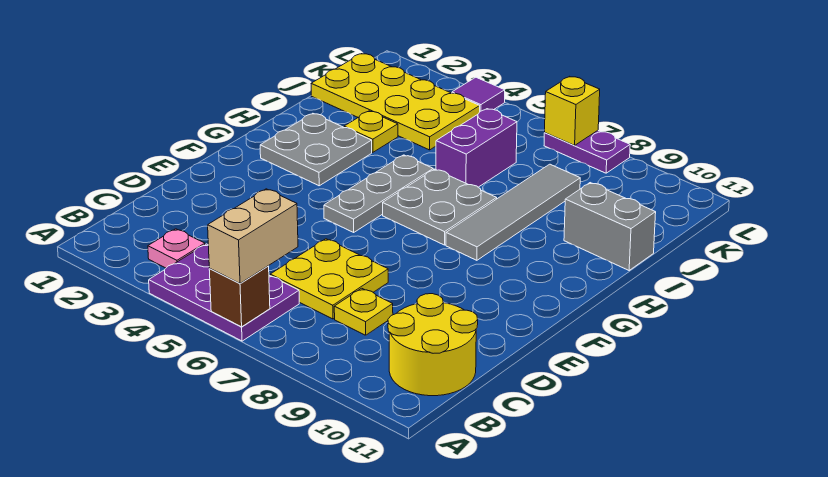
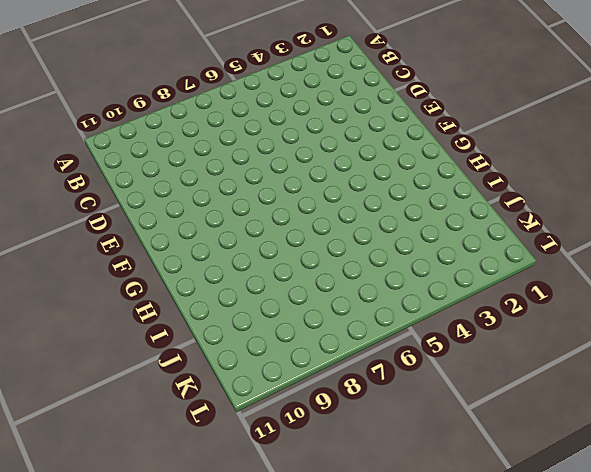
none -> purple 2x3 plate [149,244,299,341]
none -> pink 1x1 plate [148,229,205,268]
none -> yellow 2x2 round brick [388,294,478,396]

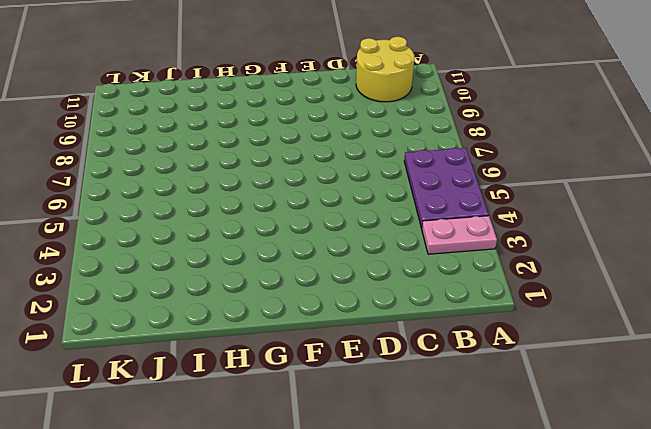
pink 1x2 plate [422,216,497,254] -> pink 1x1 plate [148,229,205,268]
none -> yellow 2x2 plate [270,239,388,319]
none -> yellow 1x1 plate [334,288,393,335]
none -> grey 1x3 plate [324,155,433,232]

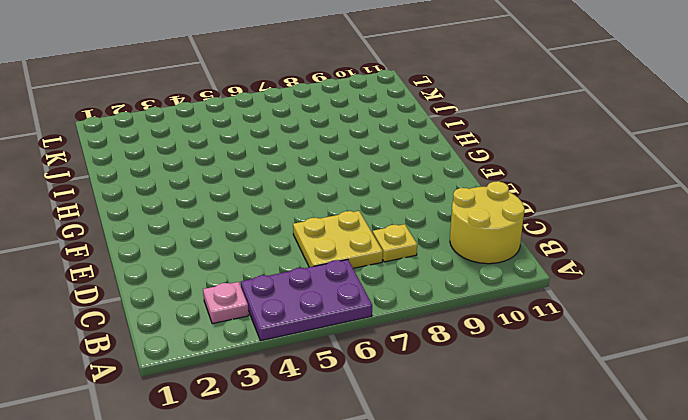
none -> grey 1x3 plate [324,155,433,232]
none -> grey 2x2 plate [260,113,372,186]
none -> grey 2x2 plate [383,169,497,245]

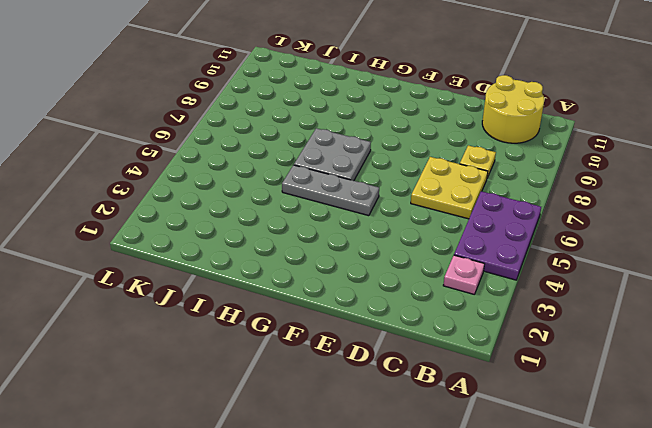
none -> grey 2x2 plate [260,113,372,186]
none -> grey 1x4 tile [446,164,580,260]
none -> yellow 1x1 plate [344,111,398,152]

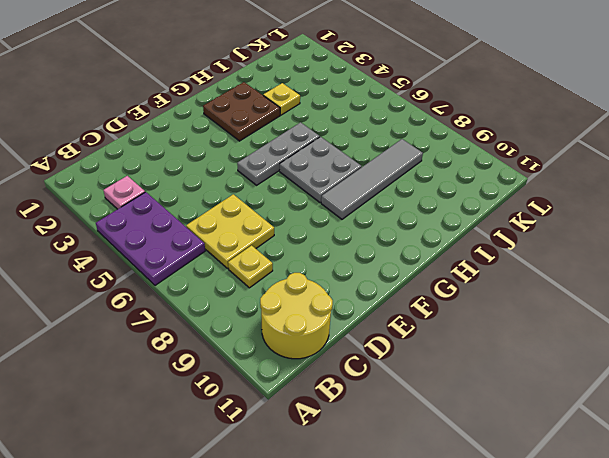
brown 2x2 plate [203,82,280,141] -> grey 2x2 plate [260,113,372,186]
none -> purple 1x2 brick [436,109,517,187]
none -> grey 1x2 brick [564,183,656,270]
none -> yellow 2x4 plate [311,54,480,150]

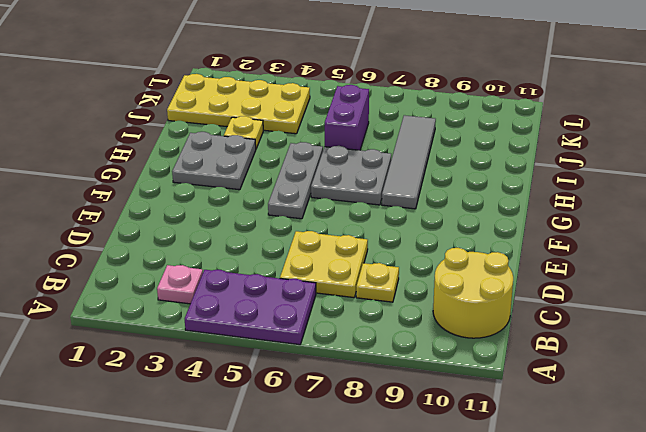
none -> grey 1x2 brick [564,183,656,270]
none -> purple 1x1 tile [452,77,505,111]
none -> purple 1x2 plate [544,131,630,173]

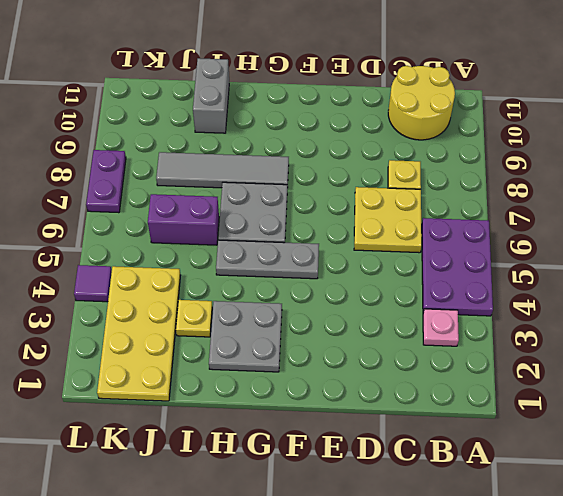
none -> brown 1x1 brick [209,266,270,327]
none -> yellow 1x1 brick [545,76,600,145]
none -> tan 1x2 brick [208,189,298,284]

